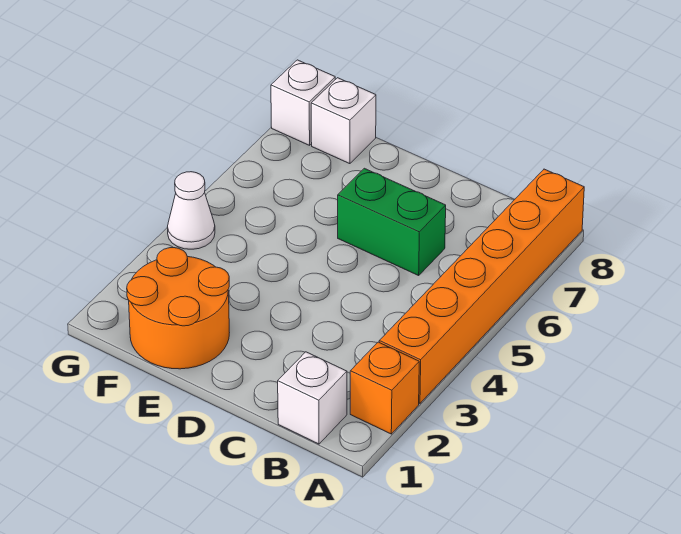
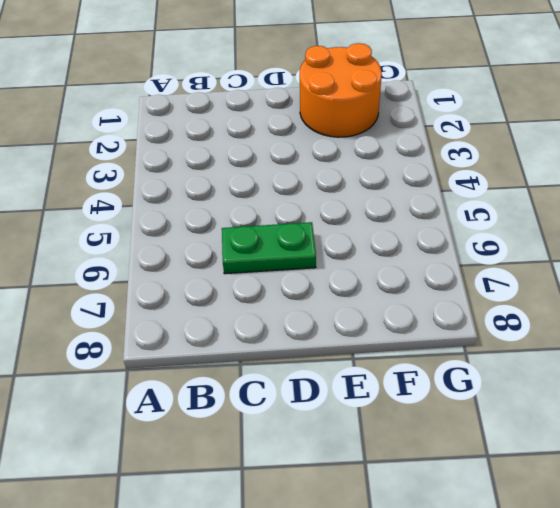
green 1x2 plate [222,222,316,274] -> green 1x2 brick [338,168,446,275]
none -> orange 1x1 brick [350,342,419,434]
none -> orange 1x6 brick [379,169,584,403]

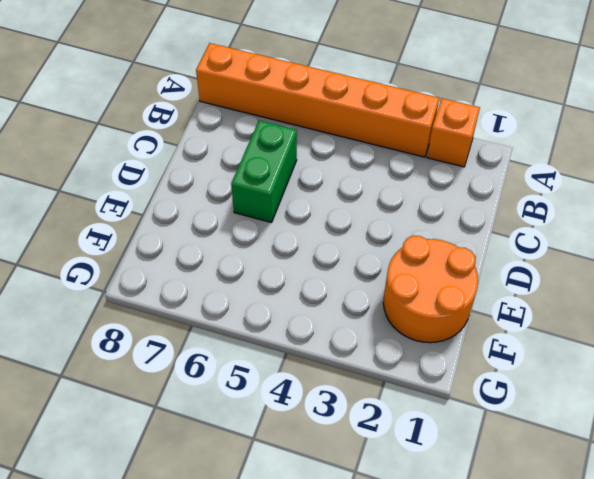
none -> white 1x1 brick [278,352,347,444]
none -> white 1x1 brick [311,78,376,164]

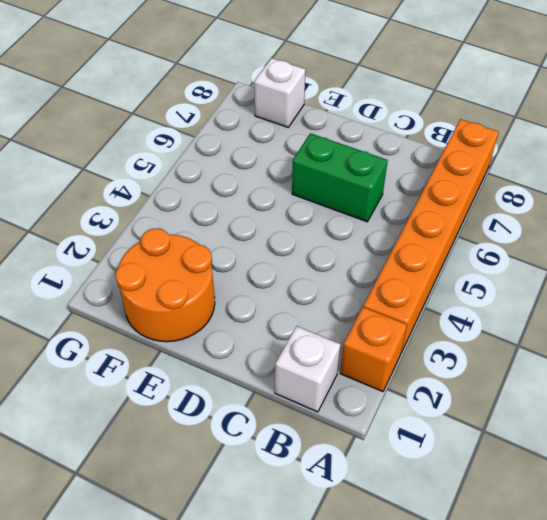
none -> white 1x1 cone [168,172,215,249]
none -> white 1x1 brick [271,60,335,145]

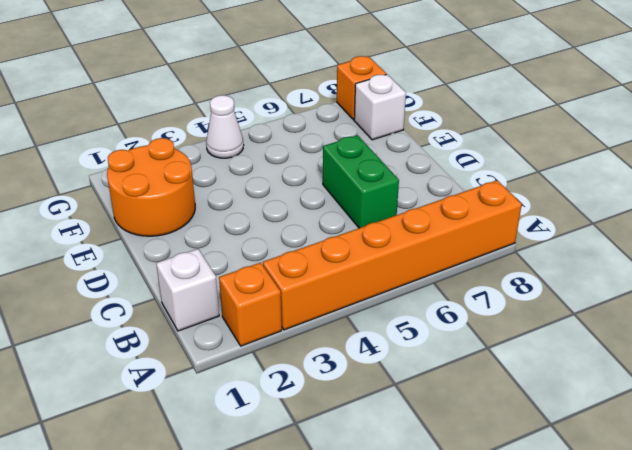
orange 1x1 brick [337,56,386,120] -> white 1x1 brick [271,60,335,145]

